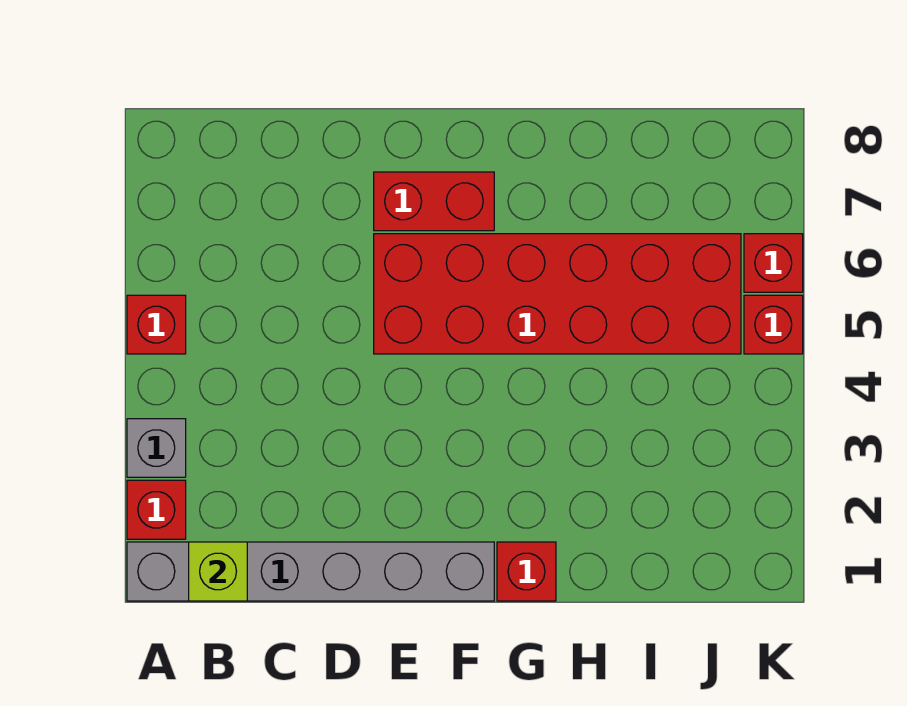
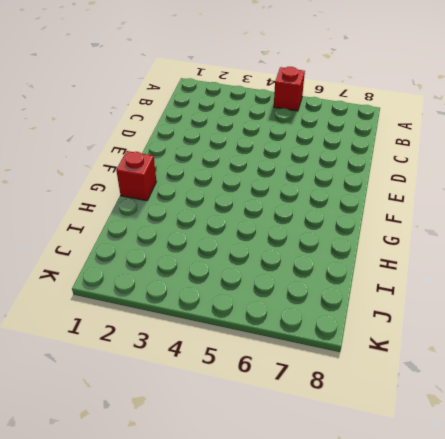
none -> grey 1x6 brick [127,542,494,601]
none -> red 1x1 brick [127,480,186,539]

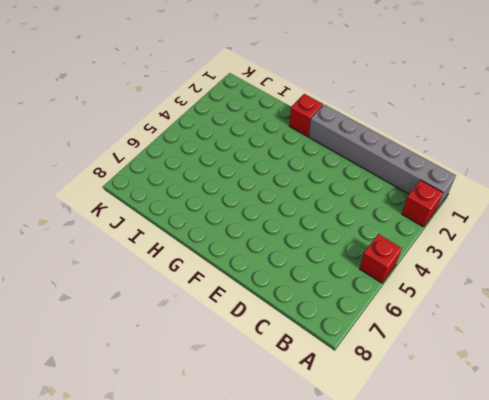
none -> grey 1x1 brick [127,419,186,477]
none -> red 2x6 brick [374,234,741,354]

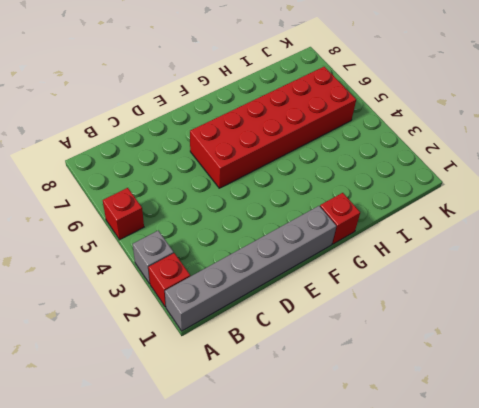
none -> red 1x2 brick [374,172,494,231]
none -> red 1x1 brick [744,295,803,354]

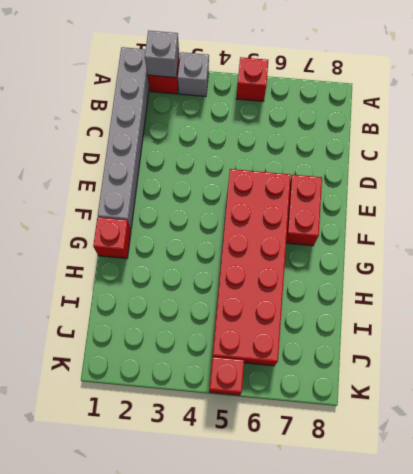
grey 1x1 brick [145,31,179,78] -> none
none -> red 1x1 brick [744,234,803,292]
none -> lime 1x1 brick [189,542,247,601]

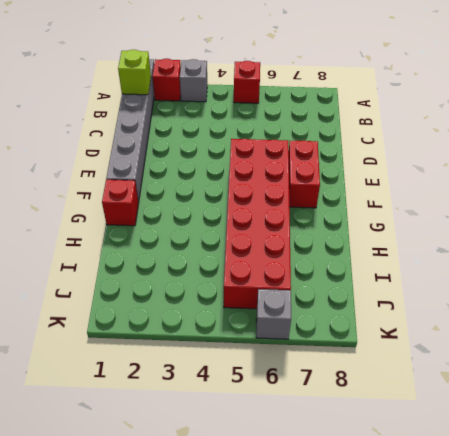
grey 1x1 brick [256,289,291,339] -> red 1x1 brick [744,234,803,292]
none -> red 1x1 brick [744,295,803,354]

